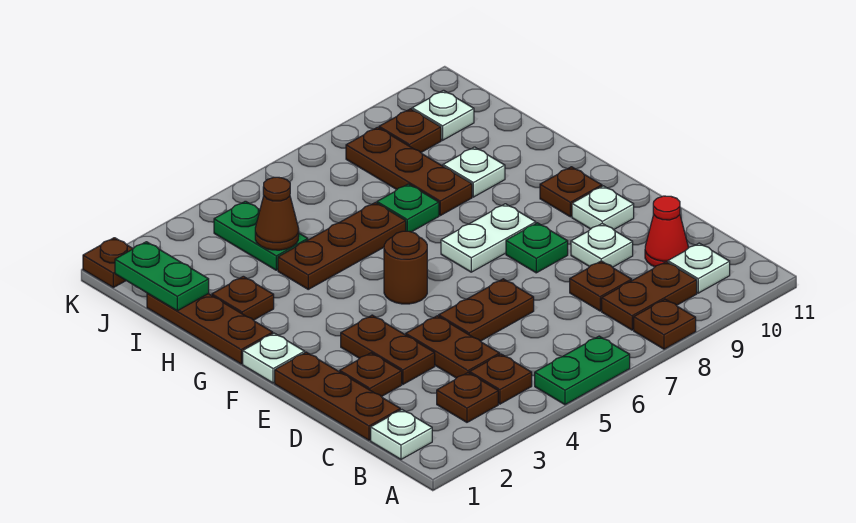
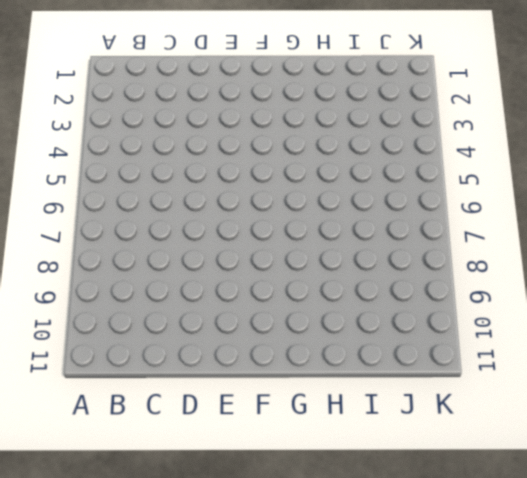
none -> green 1x2 plate [535,336,630,405]
none -> brown 1x1 plate [634,299,696,349]
none -> white 1x1 plate [371,410,432,459]
none -> brown 1x1 plate [437,373,498,422]

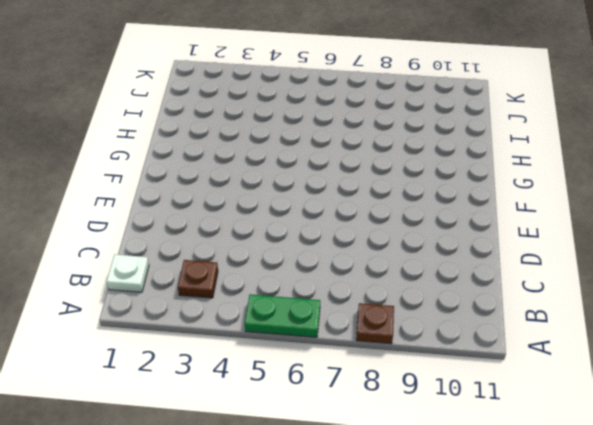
none -> brown 1x1 plate [470,354,532,404]
none -> brown 1x2 plate [602,262,697,330]
none -> white 1x1 plate [668,243,730,293]
none -> brown 1x3 plate [275,352,400,440]

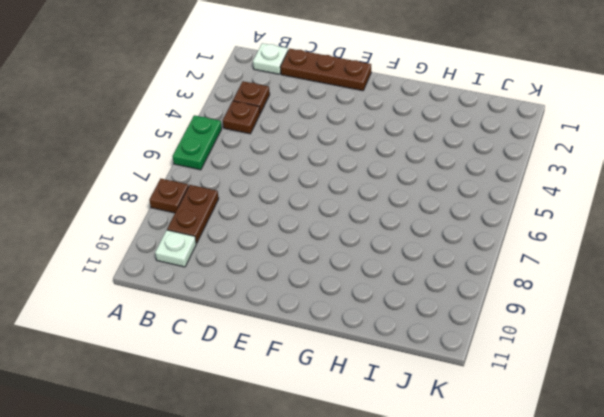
none -> brown 1x2 plate [406,316,500,378]
none -> brown 1x1 plate [570,261,632,311]
none -> red 1x1 cone [645,196,688,267]
none -> brown 1x1 plate [340,353,402,397]

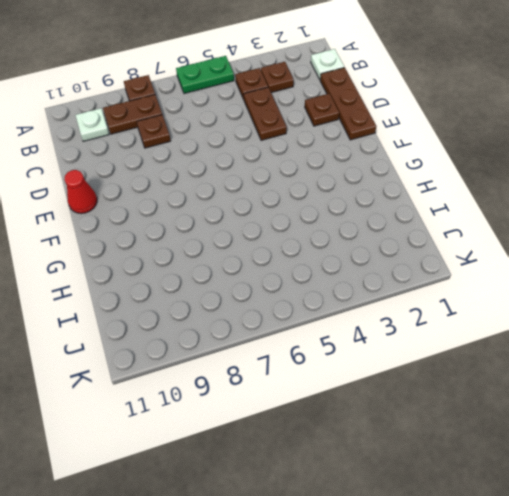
red 1x1 cone [64,170,97,214] -> red 1x1 cone moved to [645,196,688,267]
none -> brown 1x2 plate [341,315,435,384]
none -> brown 1x2 plate [439,279,534,341]
none -> white 1x1 plate [571,223,633,267]
none -> green 1x1 plate [506,223,568,273]

